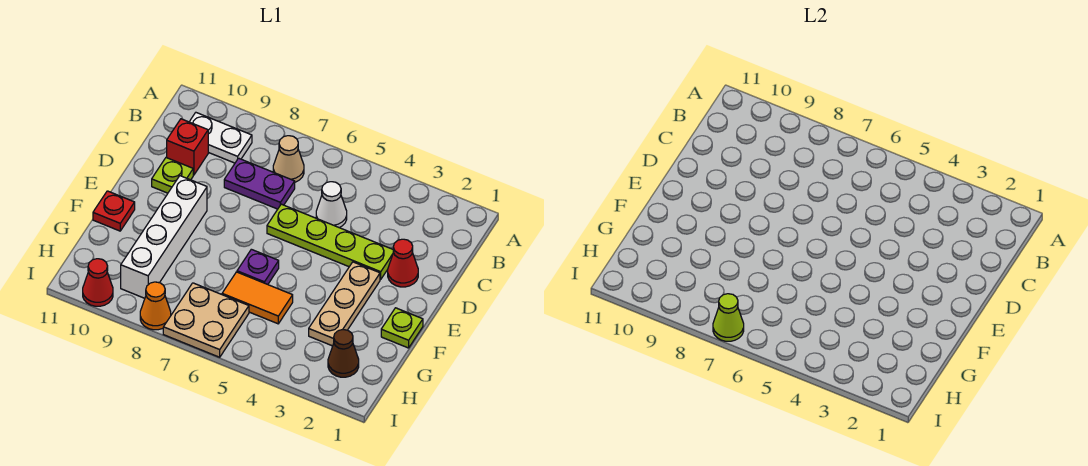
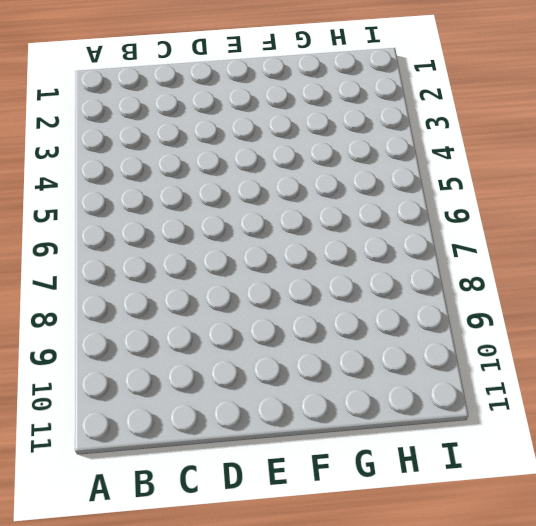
none -> tan 1x1 cone [273,136,304,182]
none -> white 1x2 plate [190,113,252,163]
none -> white 1x1 cone [316,182,347,228]

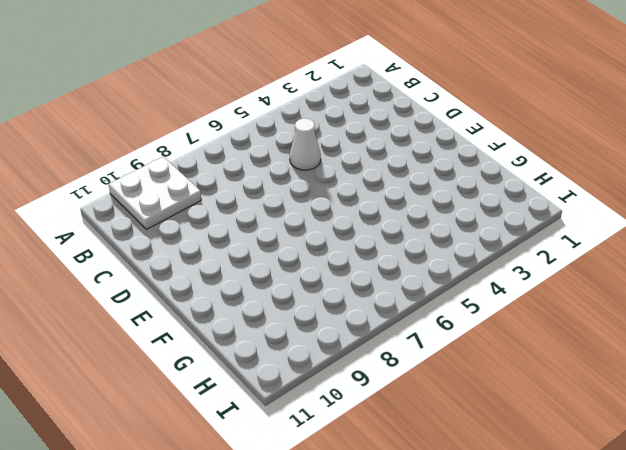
white 2x2 plate [109,157,201,229] -> white 1x2 plate [190,113,252,163]
none -> tan 1x1 cone [273,136,304,182]
none -> purple 1x2 plate [224,158,295,209]
none -> red 1x1 brick [167,119,208,175]

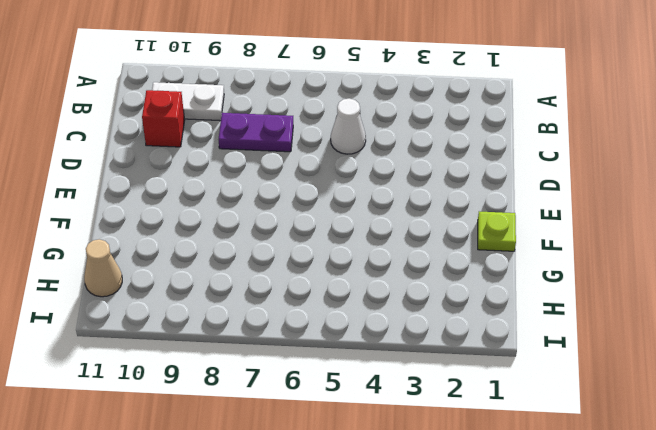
tan 1x1 cone [84,239,122,297] -> tan 1x1 cone moved to [273,136,304,182]
none -> red 1x1 cone [388,239,418,287]
none -> lime 1x4 plate [267,204,394,279]
none -> lime 1x1 plate [152,158,193,193]

